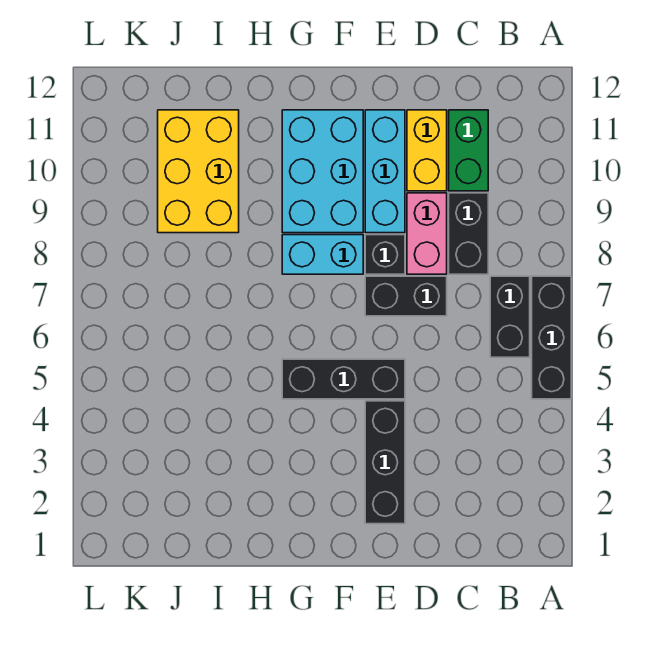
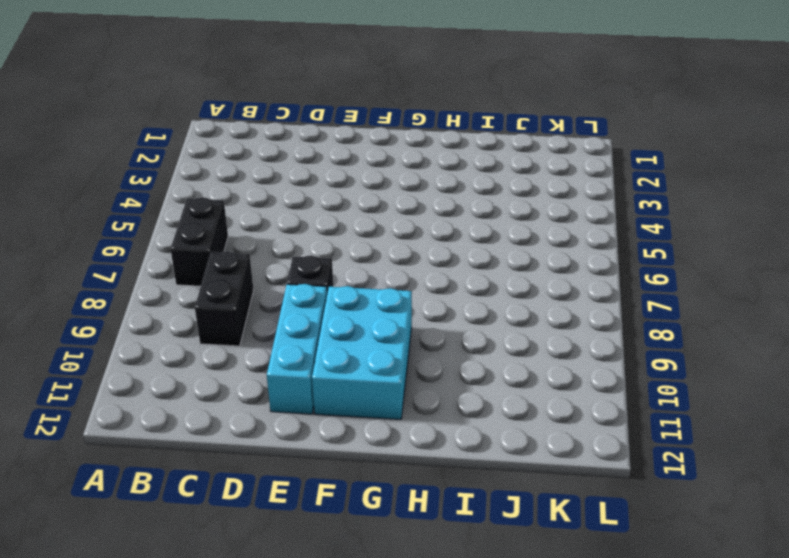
none -> black 1x3 brick [532,276,571,399]
none -> green 1x2 brick [449,110,488,191]
none -> black 1x2 brick [365,276,447,316]

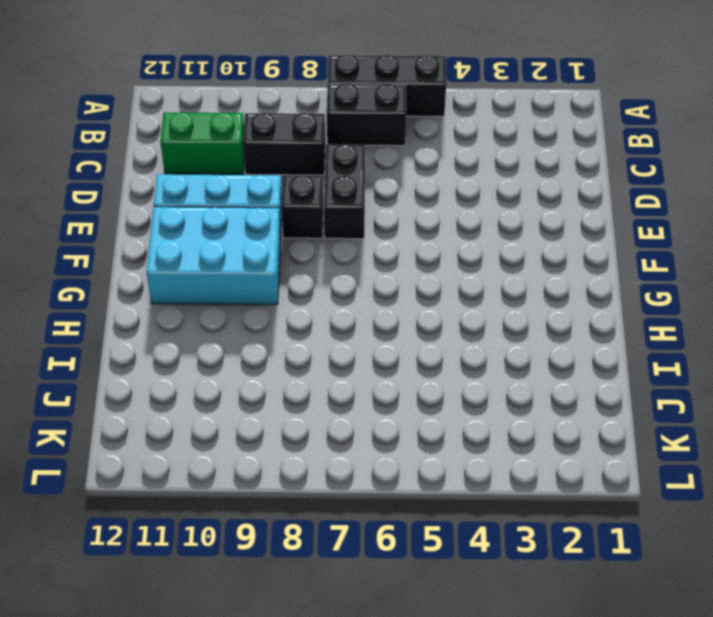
none -> pink 1x2 brick [407,193,447,274]
none -> yellow 1x2 brick [407,110,447,191]
none -> black 1x3 brick [365,401,405,524]

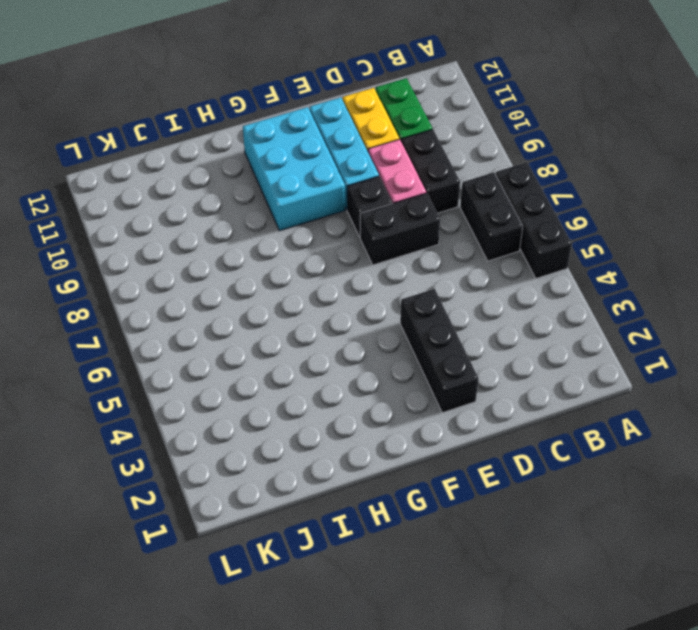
none -> black 1x3 brick [282,359,405,399]
none -> cyan 1x2 brick [282,235,363,274]
none -> yellow 2x3 brick [158,110,239,233]

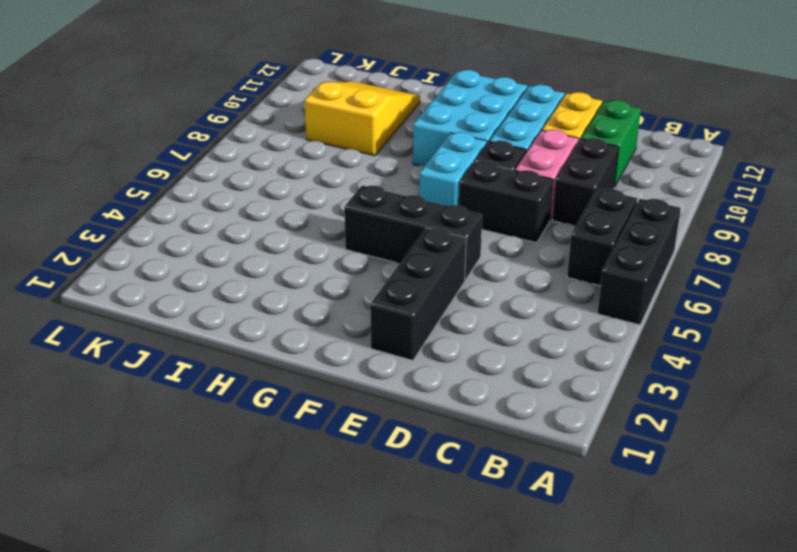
cyan 1x2 brick [419,132,487,206] -> cyan 1x2 brick turned to [282,235,363,274]
yellow 2x3 slope [304,82,420,156] -> yellow 2x3 brick [158,110,239,233]

